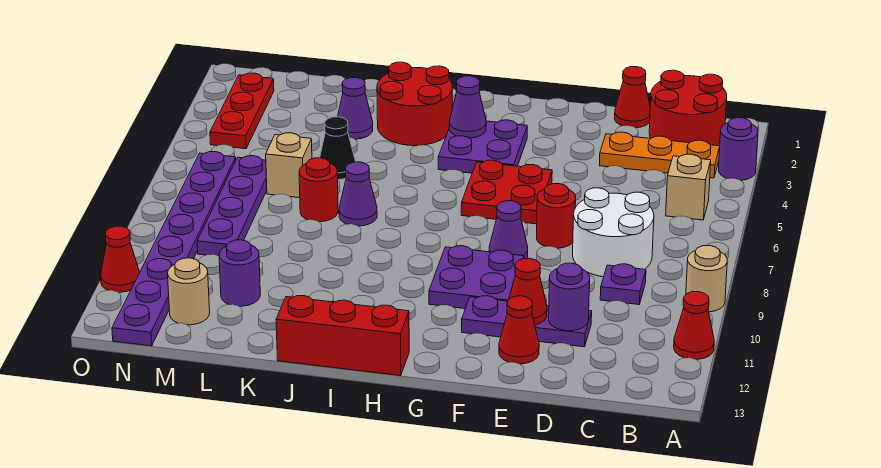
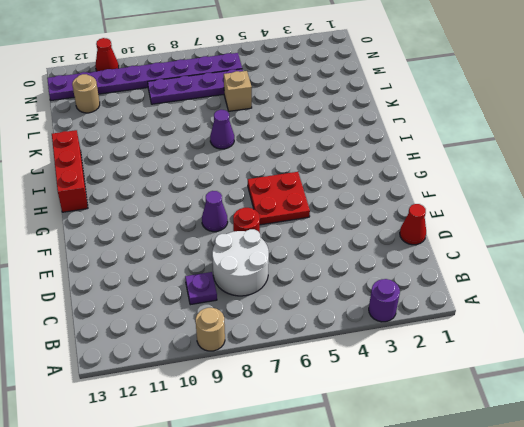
none -> red 1x1 cone [674,292,714,359]
none -> red 2x2 round brick [649,70,727,146]
none -> orange 1x3 plate [599,132,720,178]
none -> tan 1x1 brick [666,154,711,220]

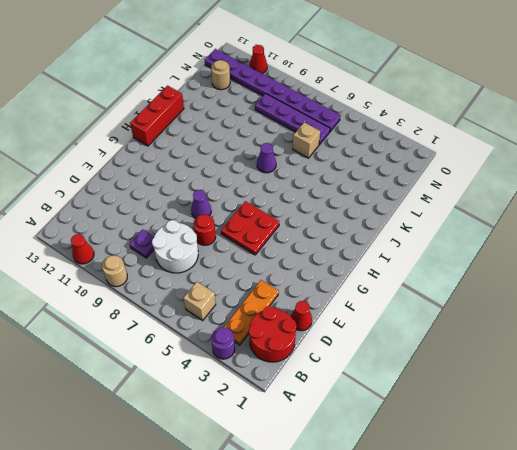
none -> purple 1x3 plate [462,296,592,347]
none -> red 1x1 cone [499,296,539,364]
none -> purple 2x2 plate [429,246,524,309]
none -> purple 2x2 plate [438,120,527,173]

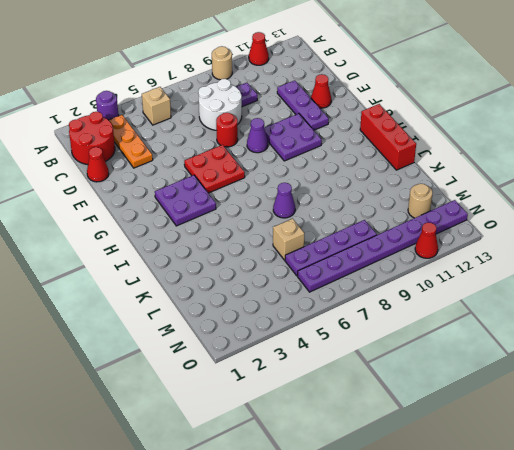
none -> red 2x2 round brick [377,62,452,146]
none -> purple 1x1 cone [338,78,373,139]
none -> black 1x1 cone [320,117,356,180]
none -> red 1x1 round brick [299,158,338,222]

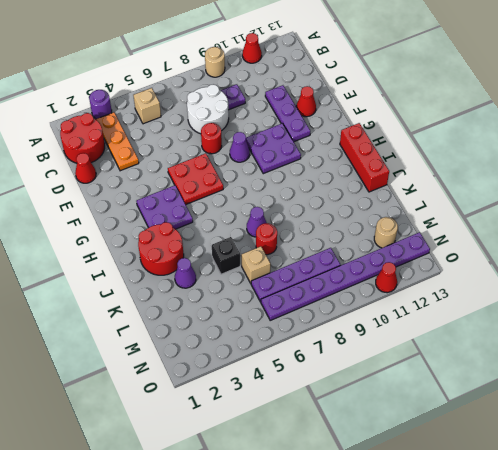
black 1x1 brick [212,237,240,274] -> black 1x1 cone [320,117,356,180]
none -> purple 1x1 round brick [219,240,260,306]
none -> red 1x3 plate [210,73,274,149]
none -> purple 1x1 round brick [549,263,590,331]
none -> red 1x1 cone [509,258,547,325]

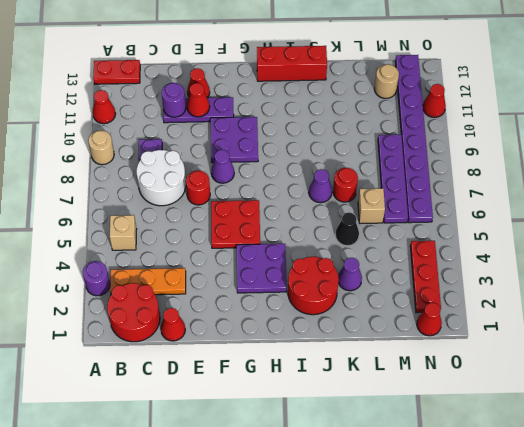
red 1x2 plate [93,60,140,84] -> none
red 1x1 cone [417,303,442,336] -> none
none -> purple 1x1 round brick [219,240,260,306]
none -> purple 1x1 cone [449,76,486,138]

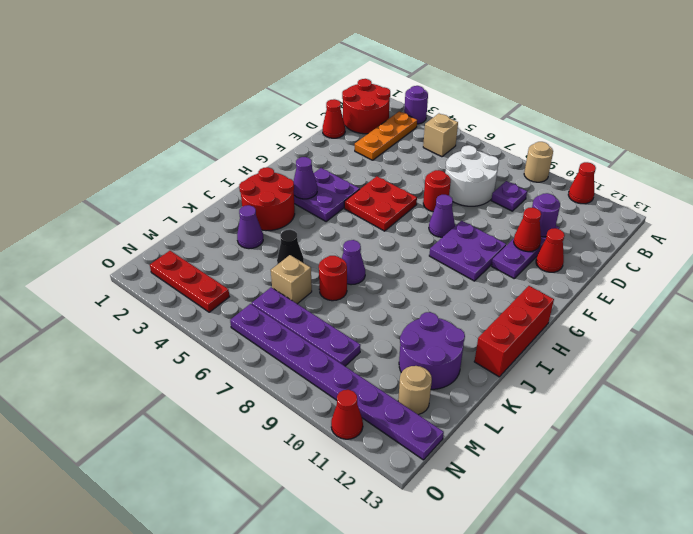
purple 2x2 round brick [399,312,465,389] -> purple 1x1 round brick [219,240,260,306]

